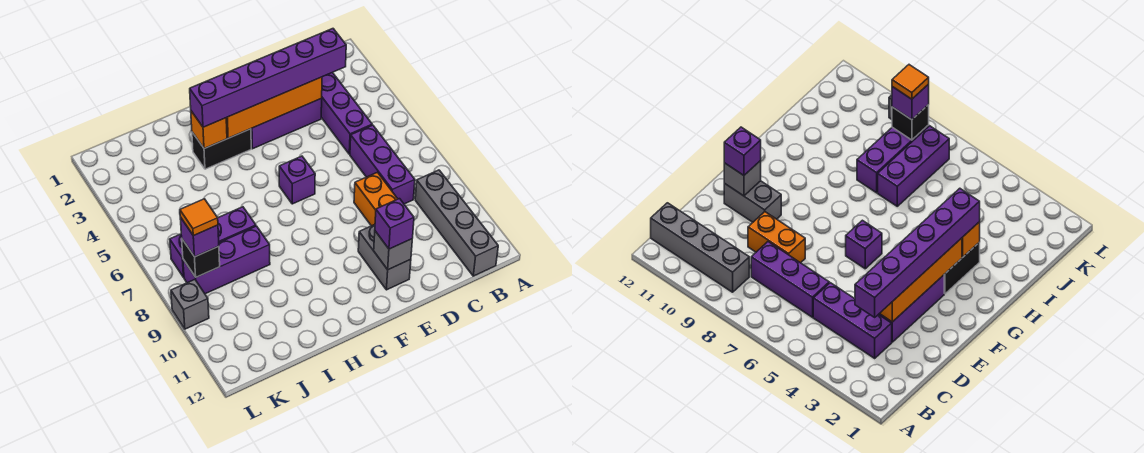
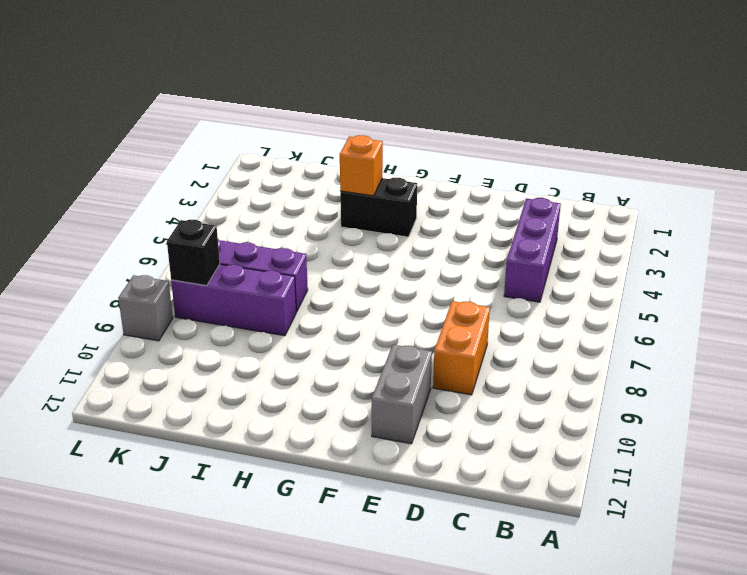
none -> grey 1x4 brick [415,170,498,276]
none -> purple 1x3 brick [350,125,415,204]
none -> purple 1x3 brick [251,99,322,149]

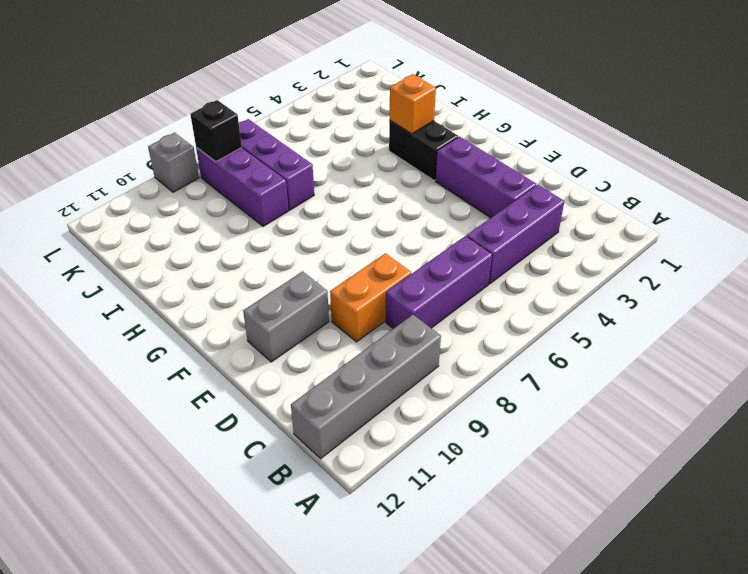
none -> purple 1x1 brick [279,156,315,204]
none -> orange 1x4 brick [226,77,322,138]
none -> grey 1x1 brick [374,231,412,270]

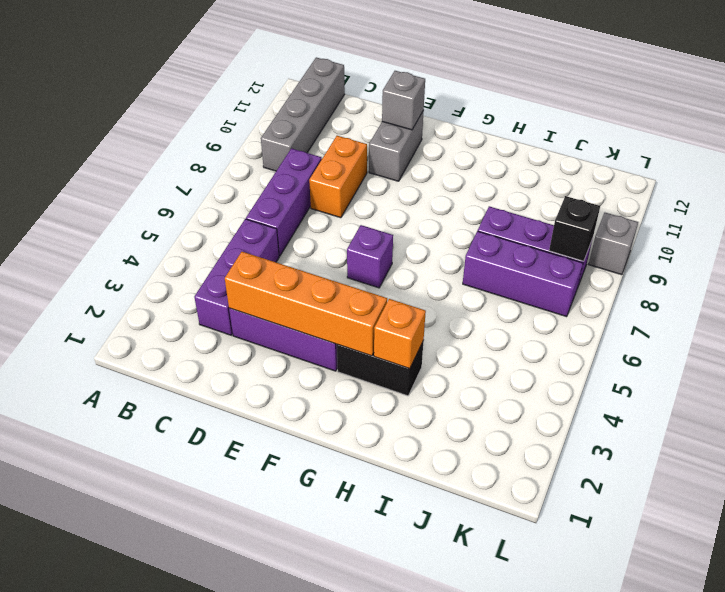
none -> purple 1x6 brick [190,29,346,127]
none -> purple 1x1 brick [375,199,414,249]
none -> purple 1x1 brick [180,217,219,257]

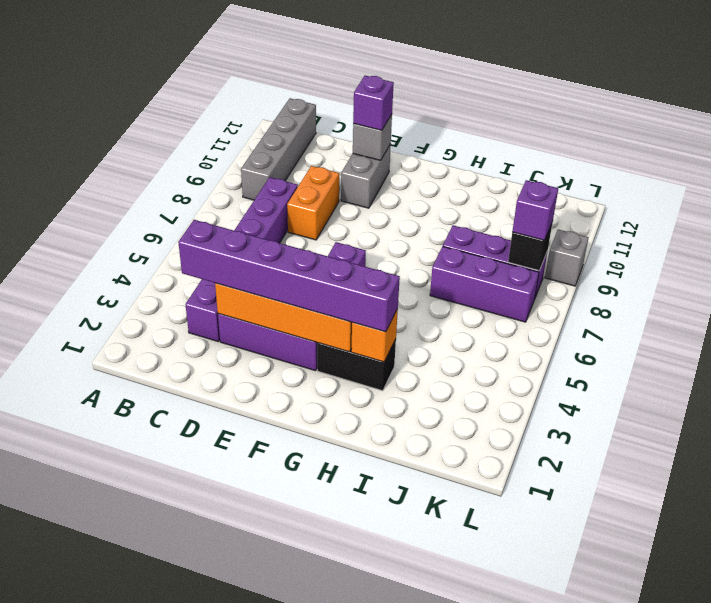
none -> orange 1x1 tile [180,199,218,236]

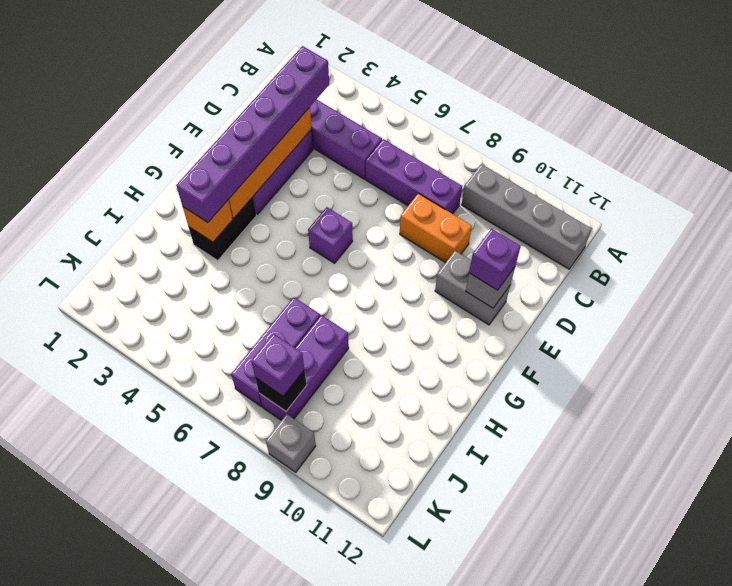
none -> orange 1x1 tile [180,199,218,236]

